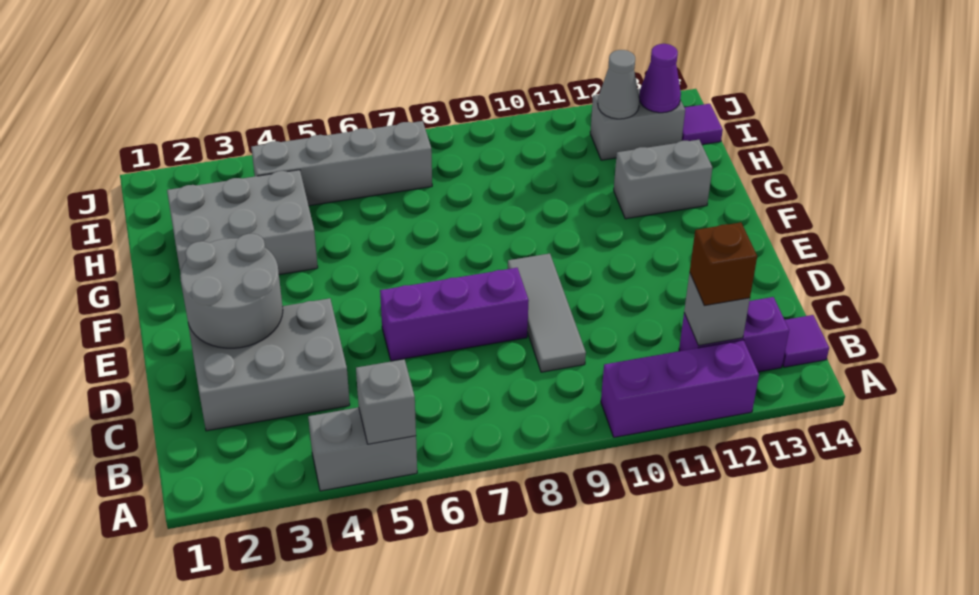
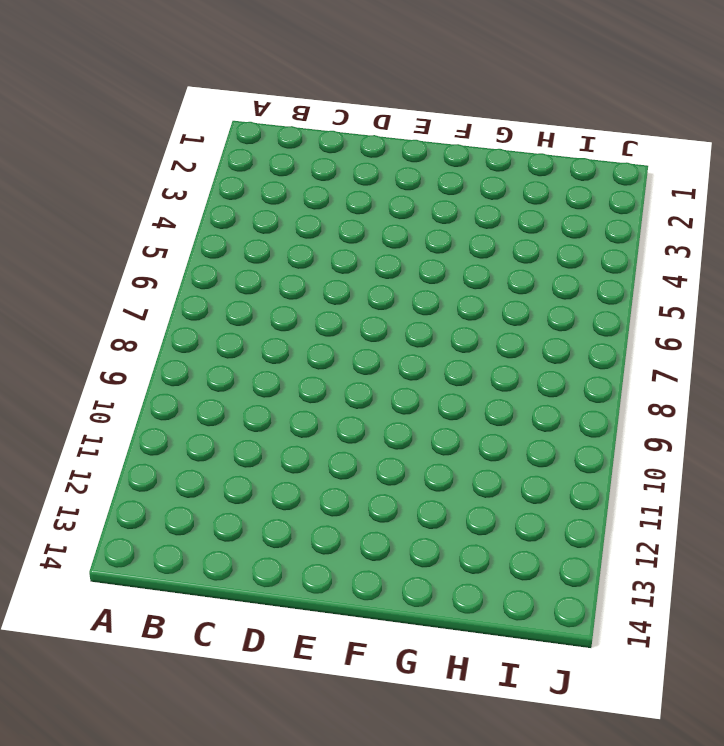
none -> grey 1x2 brick [308,407,417,491]
none -> purple 1x3 brick [601,340,759,437]
none -> purple 1x2 brick [679,297,789,372]

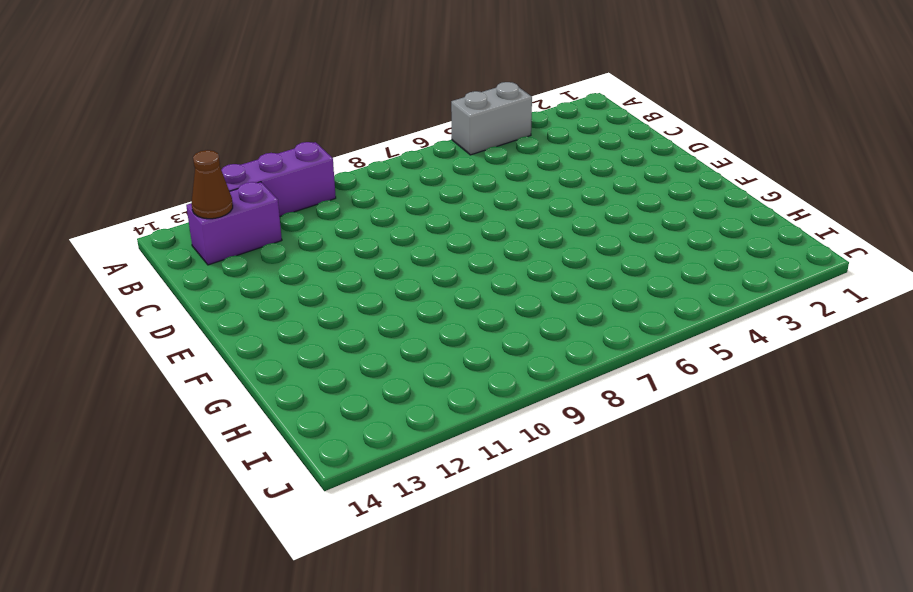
brown 1x1 cone [191,150,233,219] -> none
none -> purple 1x1 tile [782,315,829,367]
none -> grey 2x3 brick [188,298,350,431]
none -> grey 1x3 tile [508,254,586,372]

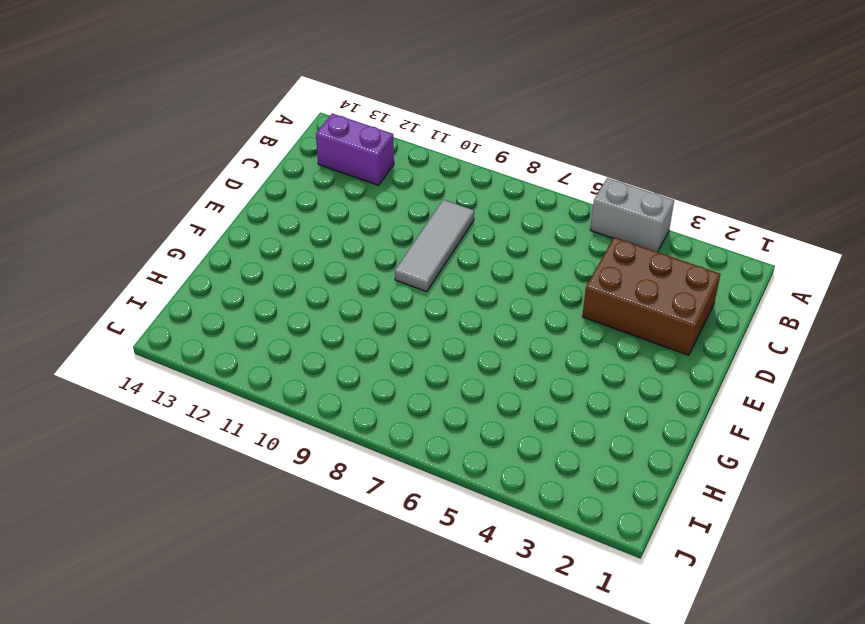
brown 2x3 brick [582,237,720,355] -> grey 2x3 brick [188,298,350,431]
none -> purple 1x3 brick [601,340,759,437]
none -> purple 1x1 tile [782,315,829,367]
none -> purple 1x3 brick [380,268,529,361]

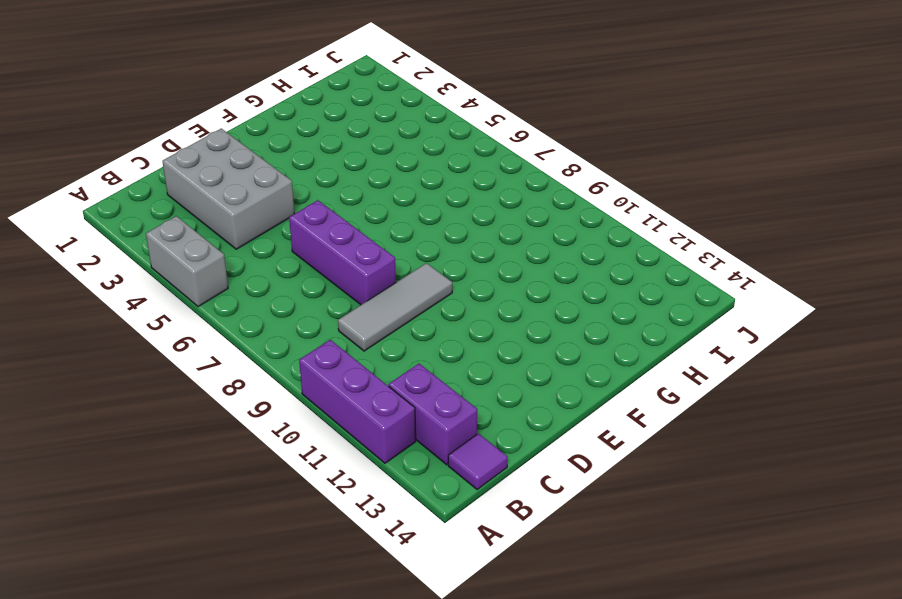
none -> grey 2x3 brick [167,170,318,275]
none -> grey 1x2 brick [614,140,712,219]
none -> grey 1x4 brick [251,121,432,206]

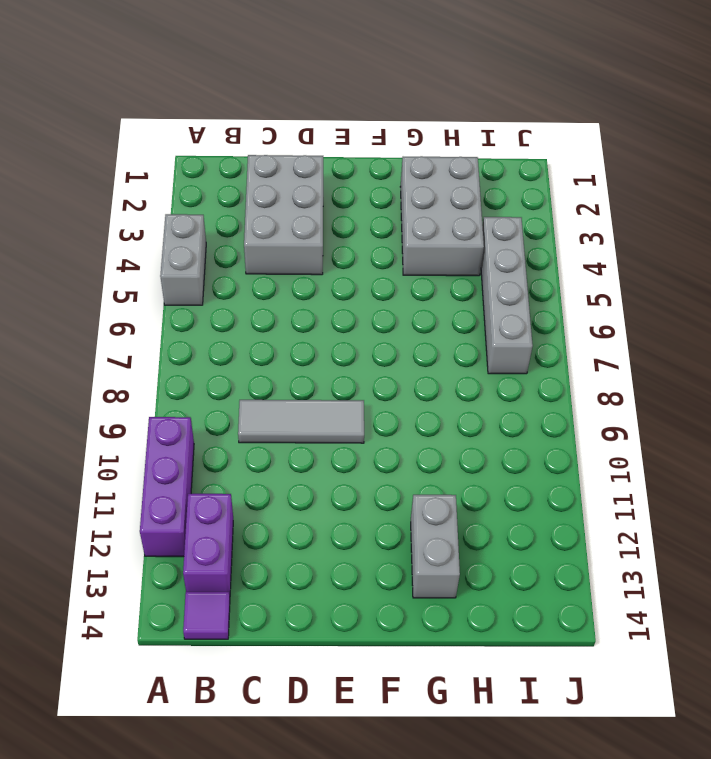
none -> purple 1x3 brick [380,268,529,361]
none -> grey 1x2 brick [590,89,685,160]
none -> purple 1x1 tile [682,104,723,145]

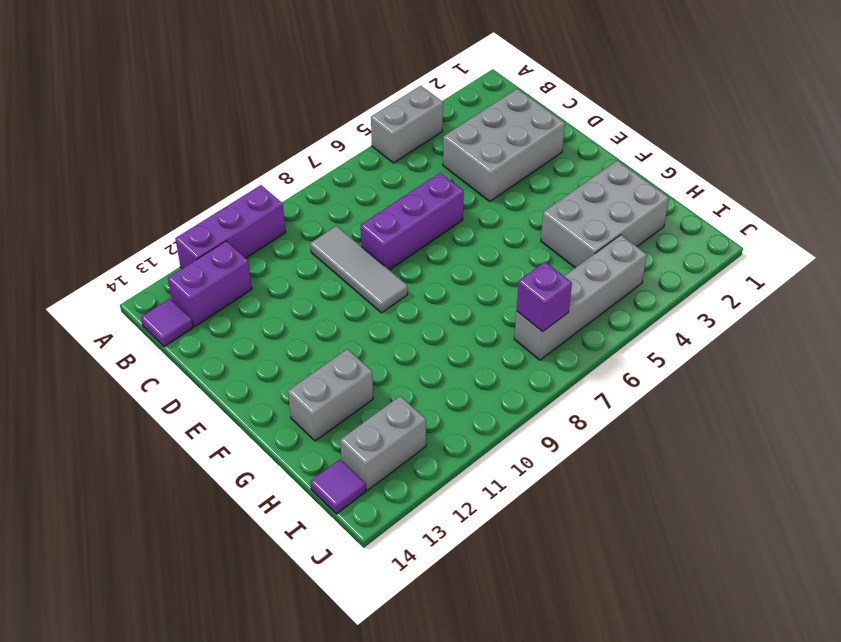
purple 1x1 brick [517,262,572,332] -> none
none -> grey 1x1 brick [356,359,416,444]
none -> grey 1x1 brick [684,273,750,346]
none -> grey 2x2 round brick [180,234,283,348]

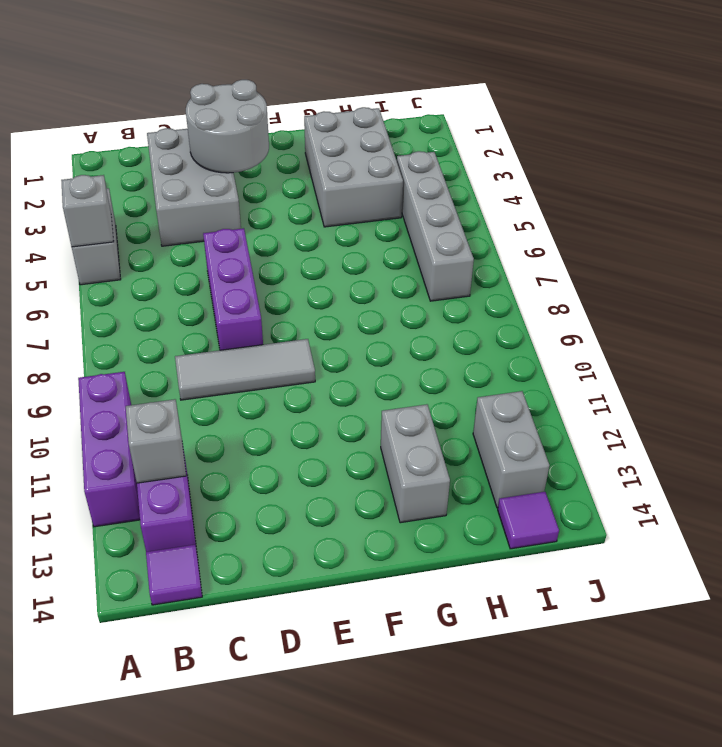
none -> grey 1x1 cone [598,50,639,119]
none -> purple 1x1 cone [639,44,681,113]
none -> brown 1x1 brick [690,222,757,306]

